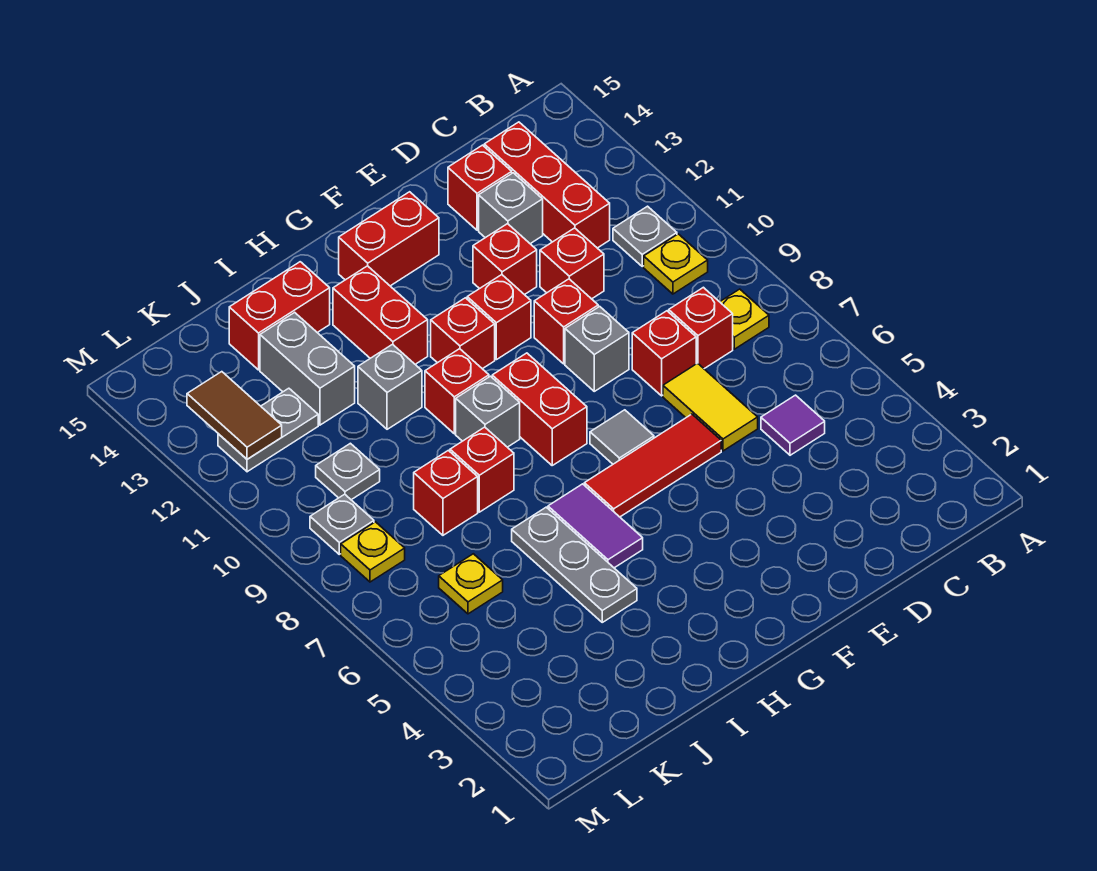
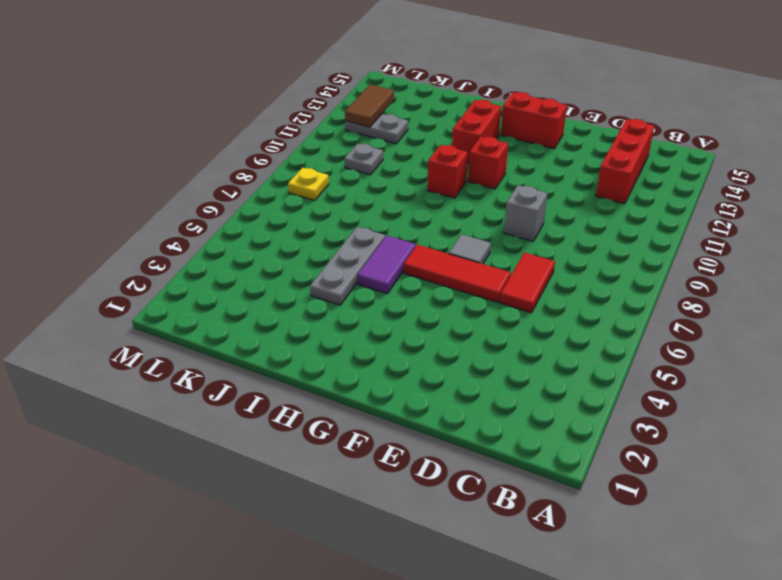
red 1x2 tile [500,252,555,313] -> yellow 1x2 tile [663,363,758,451]
none -> yellow 1x1 plate [720,289,769,349]
none -> yellow 1x1 plate [644,234,708,294]
none -> grey 1x1 plate [613,206,677,266]
none -> purple 1x1 tile [761,395,825,455]

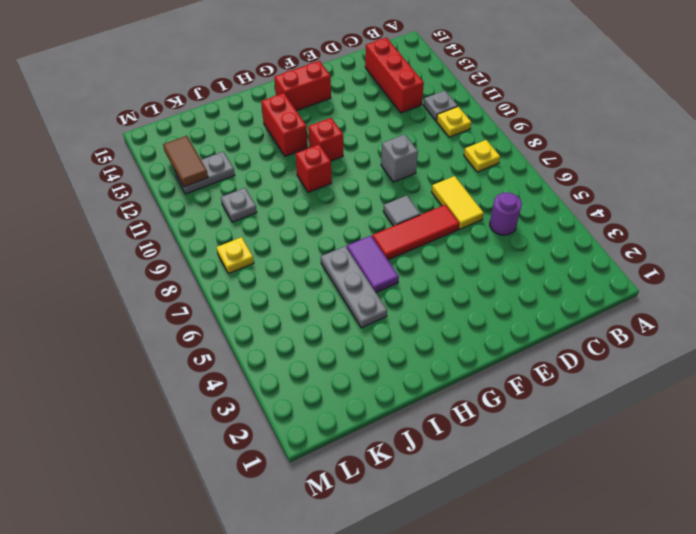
purple 1x1 round brick [490,193,522,235] -> purple 1x1 tile [761,395,825,455]
none -> red 1x1 brick [669,287,733,369]
none -> red 1x1 brick [632,311,696,396]
none -> red 1x1 brick [540,228,604,299]
none -> grey 1x1 brick [479,173,543,244]

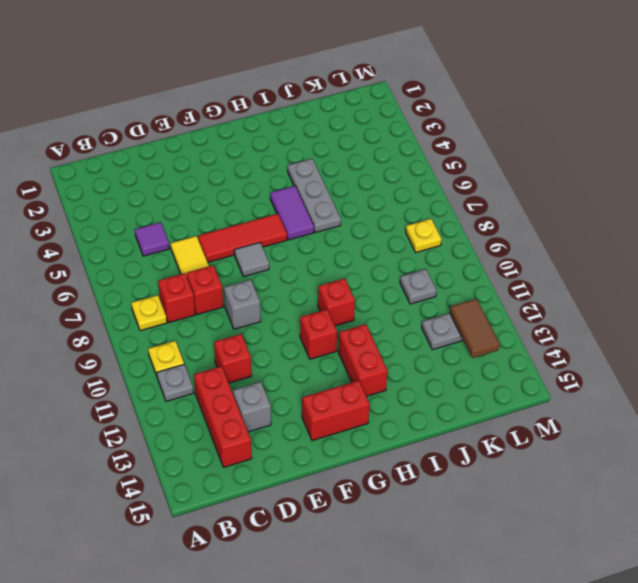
none -> red 1x1 brick [448,145,512,230]
none -> red 1x1 brick [534,279,598,364]
none -> red 1x1 brick [473,224,537,295]
none -> red 1x1 brick [467,275,531,360]

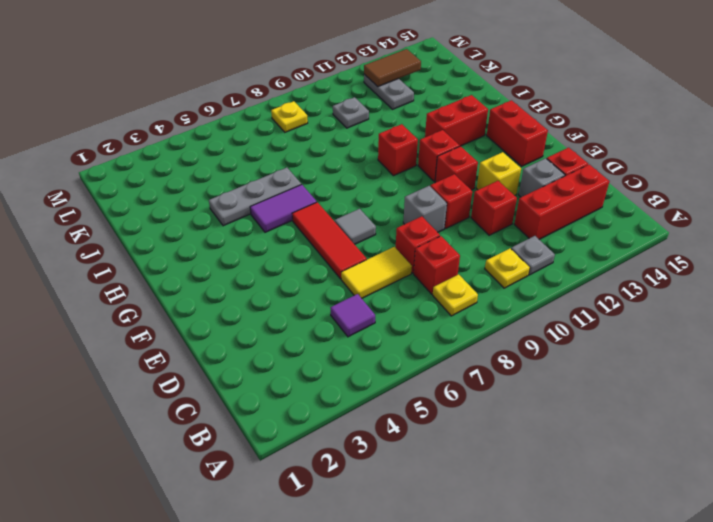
yellow 1x1 brick [477,152,521,195] -> red 1x1 brick [473,224,537,295]
none -> red 1x2 brick [492,353,587,465]
none -> grey 1x1 brick [456,376,520,447]
none -> red 1x1 brick [450,427,514,512]
none -> grey 1x1 brick [358,344,422,429]

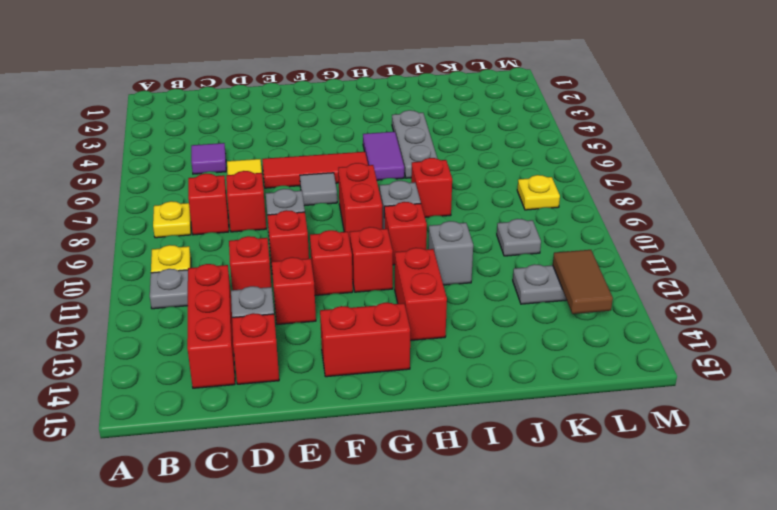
none -> red 1x2 brick [229,262,330,370]
none -> red 1x1 brick [414,450,478,535]
none -> grey 1x2 brick [260,312,355,425]
none -> yellow 1x1 plate [439,554,503,614]

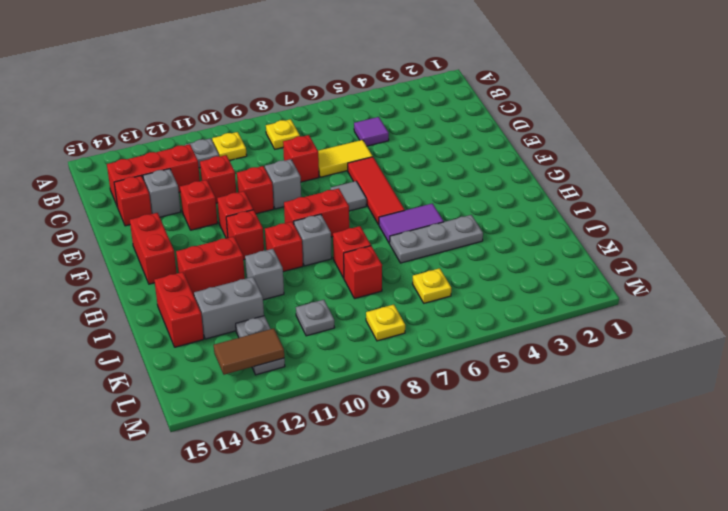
none -> red 1x1 brick [669,287,733,369]
none -> grey 1x1 plate [310,494,374,554]

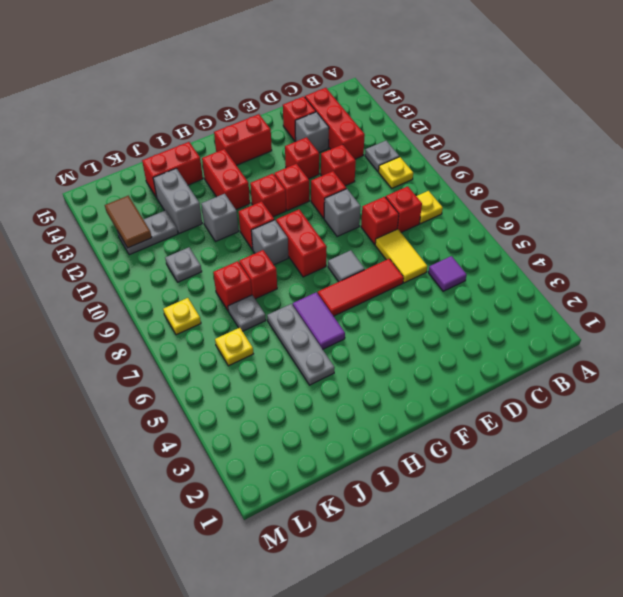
grey 1x1 plate [228,295,266,331] -> grey 1x1 plate moved to [310,494,374,554]

